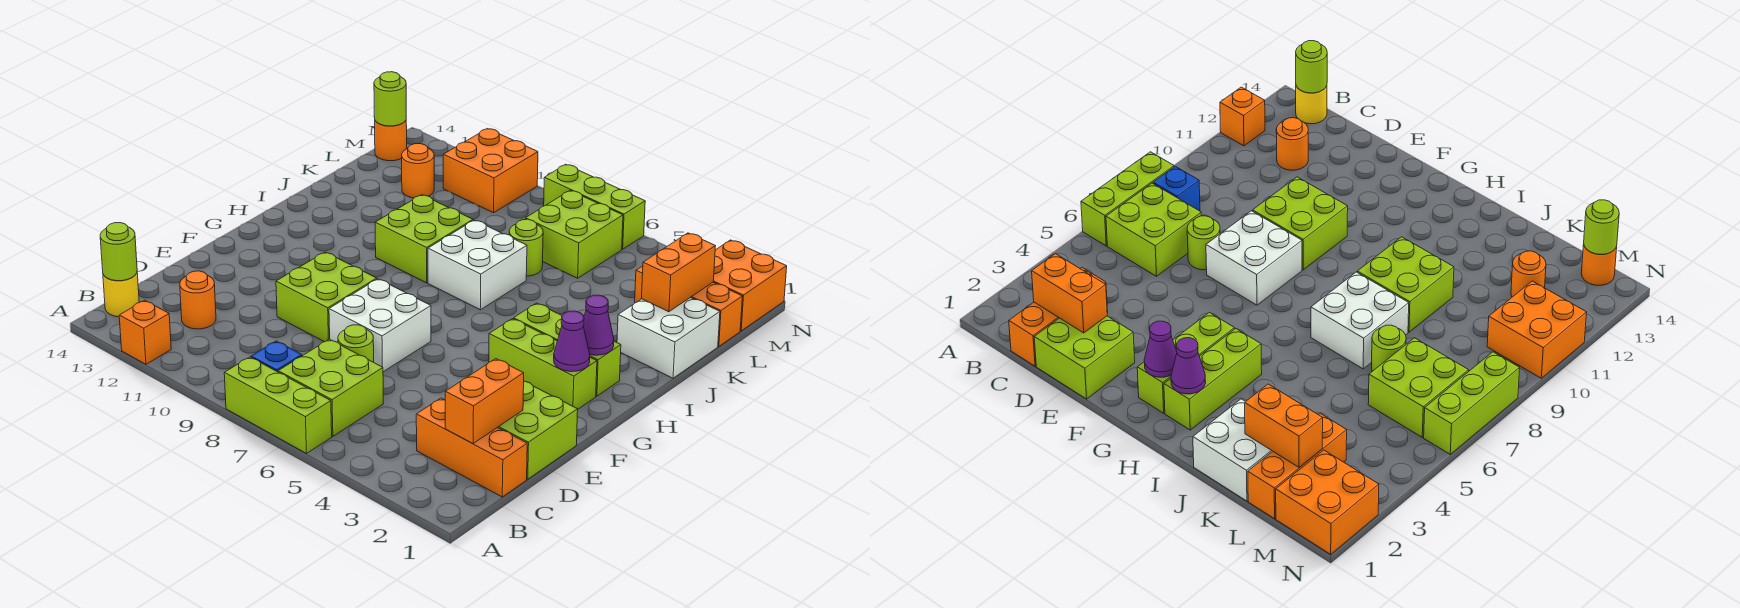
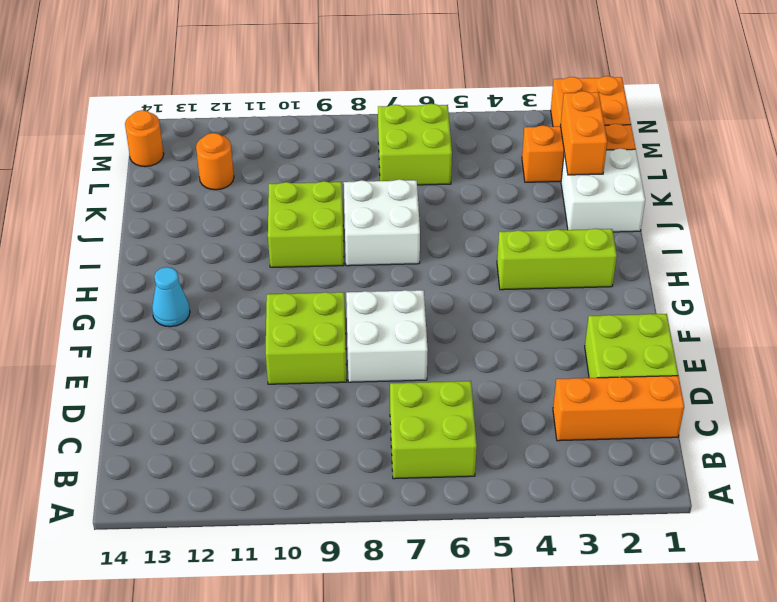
cyan 1x1 cone [152,267,190,327] -> none
none -> lime 1x3 brick [224,357,332,453]
none -> orange 1x1 brick [119,300,171,364]
none -> blue 1x1 brick [251,341,302,372]
none -> yellow 1x1 round brick [103,273,139,317]

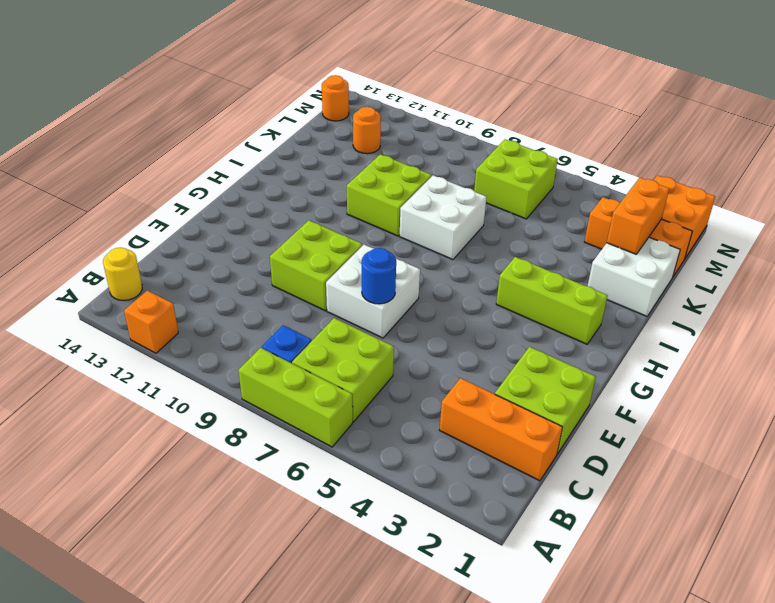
blue 1x1 round brick [362,248,396,304] -> none
none -> orange 1x1 round brick [180,271,216,329]
none -> lime 1x1 round brick [338,325,374,362]
none -> lime 1x3 brick [489,319,597,409]
none -> lime 1x1 round brick [509,219,543,276]

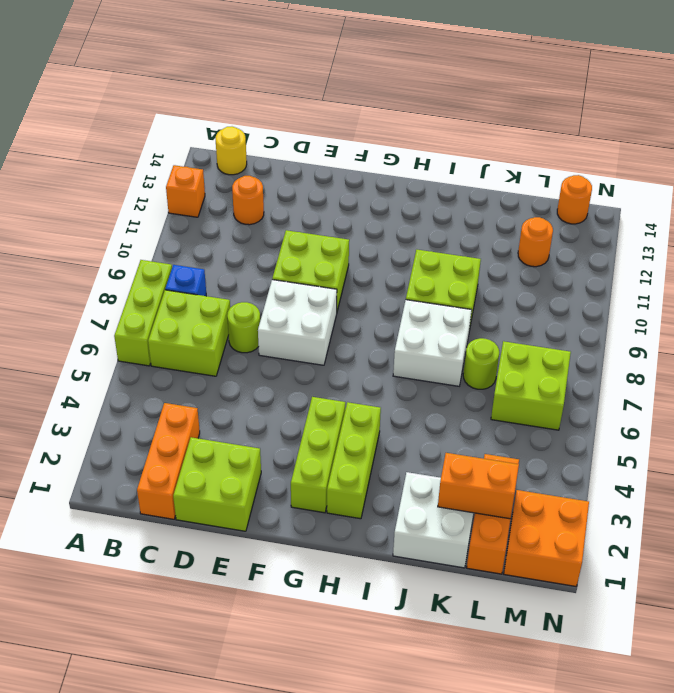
none -> orange 2x2 brick [443,129,538,213]
none -> lime 1x3 brick [544,164,645,249]
none -> lime 1x1 round brick [100,223,137,281]
none -> orange 1x2 brick [445,359,524,444]

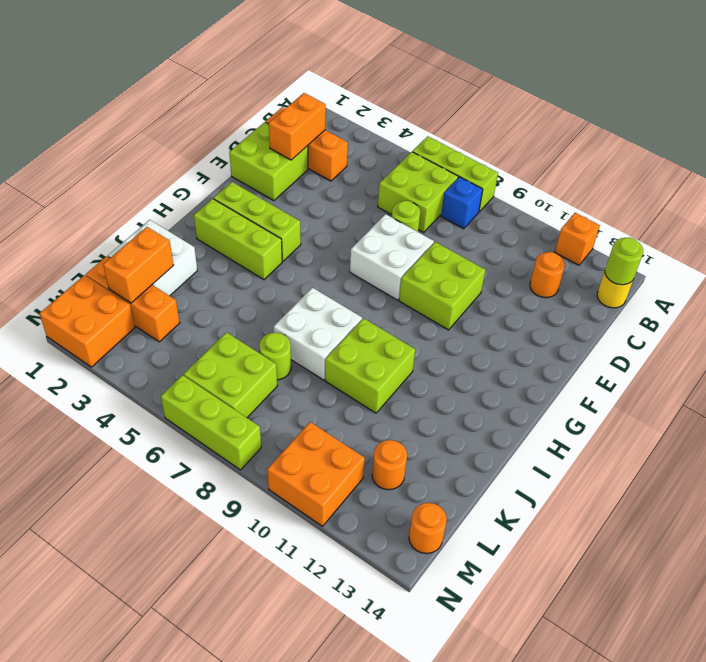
none -> purple 1x1 cone [554,311,590,372]
none -> purple 1x1 cone [583,295,614,355]
none -> lime 1x1 round brick [374,72,406,126]

